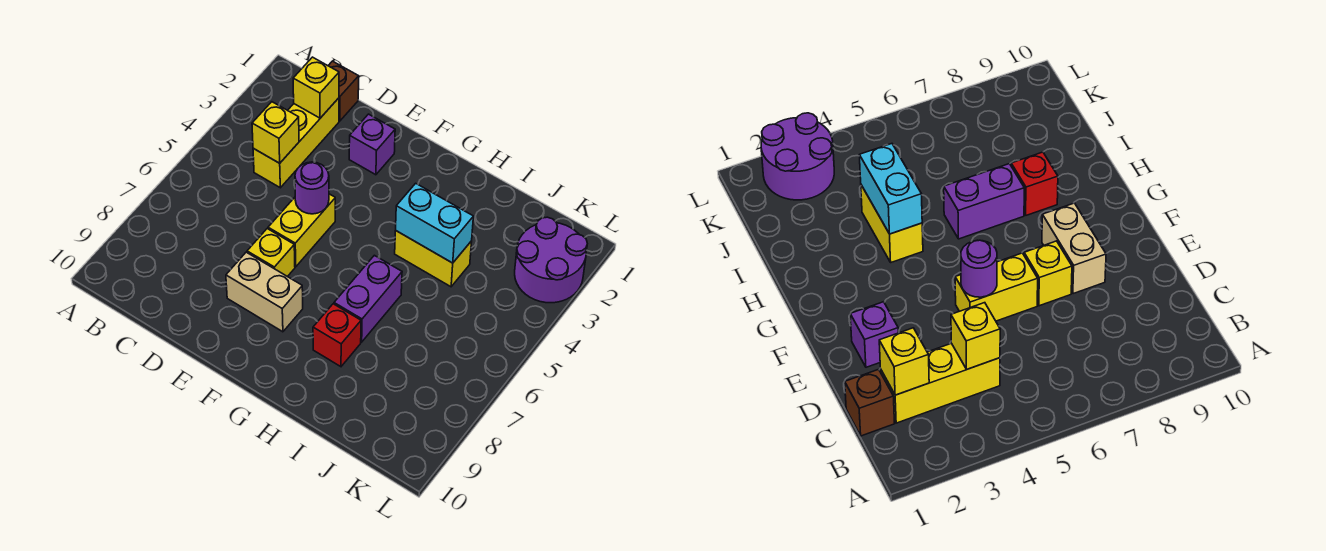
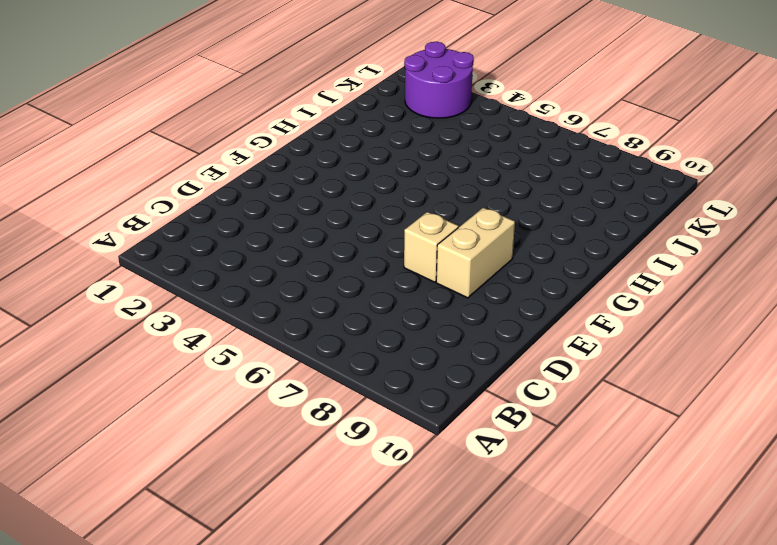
tan 1x1 brick [404,212,459,282] -> yellow 1x1 brick [247,229,295,277]
none -> brown 1x1 brick [328,61,359,121]
none -> yellow 1x3 brick [253,98,339,188]
none -> purple 1x1 brick [349,114,395,175]

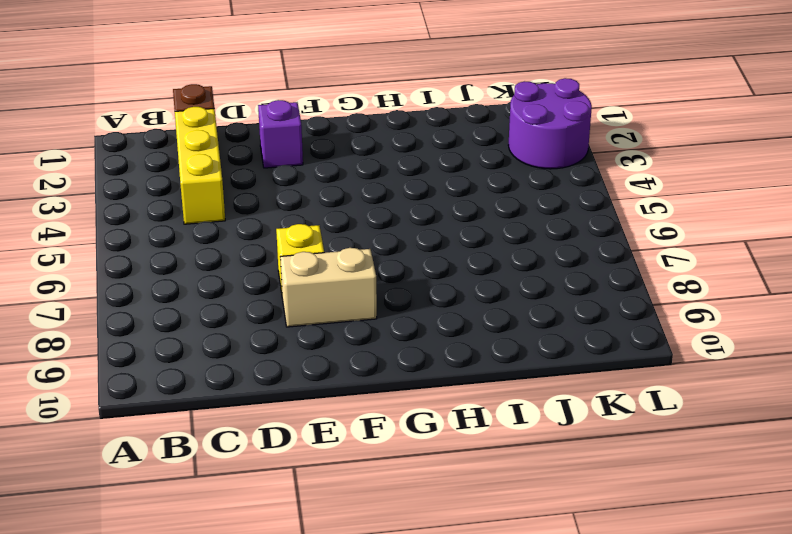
none -> yellow 1x2 brick [268,194,335,267]
none -> yellow 1x2 brick [395,231,472,287]
none -> purple 1x2 brick [334,255,402,342]

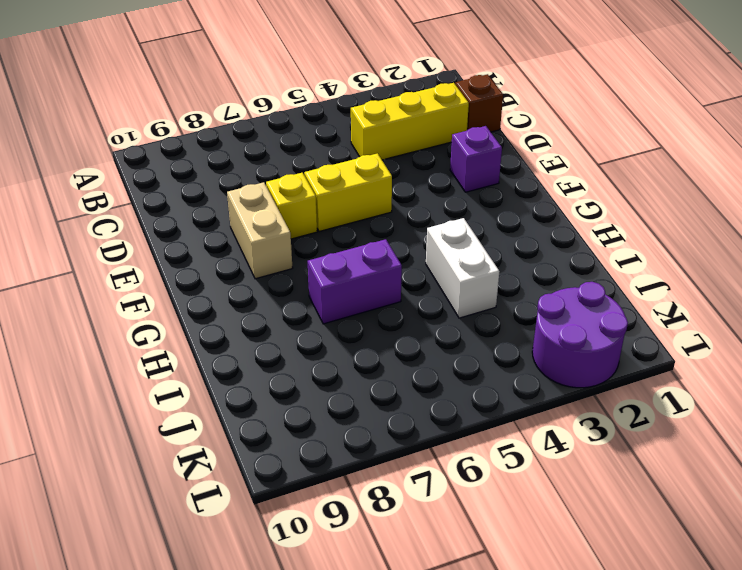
white 1x2 brick [426,218,499,318] -> yellow 1x2 brick [395,231,472,287]
none -> red 1x1 brick [313,304,361,367]
none -> yellow 1x1 brick [293,57,339,118]
none -> yellow 1x1 brick [252,102,299,163]

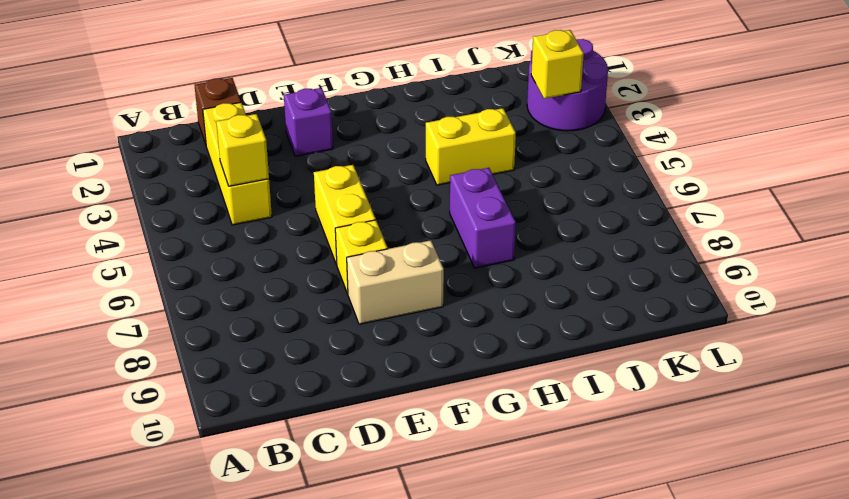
yellow 1x1 brick [531,30,584,99] -> yellow 1x1 brick moved to [293,57,339,118]
none -> red 1x1 brick [313,304,361,367]
none -> purple 1x1 round brick [295,162,329,214]
none -> cyan 1x2 brick [396,183,473,263]

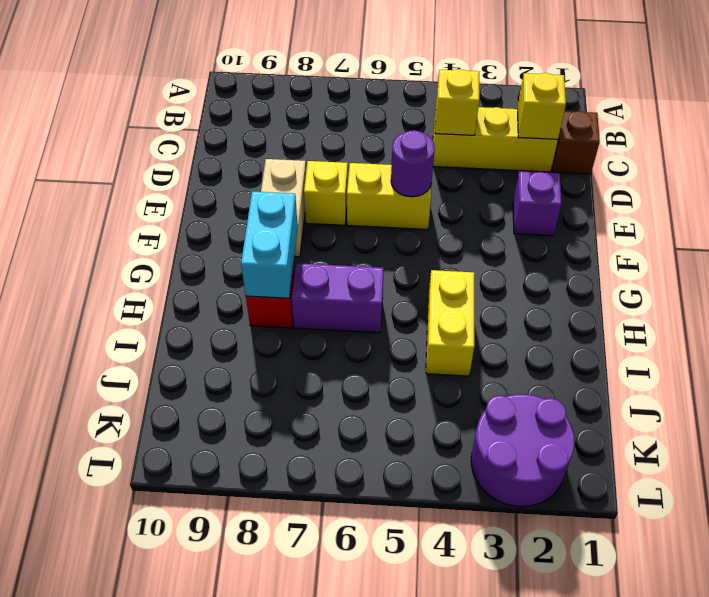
cyan 1x2 brick [241,192,298,298] -> cyan 1x2 brick moved to [396,183,473,263]

